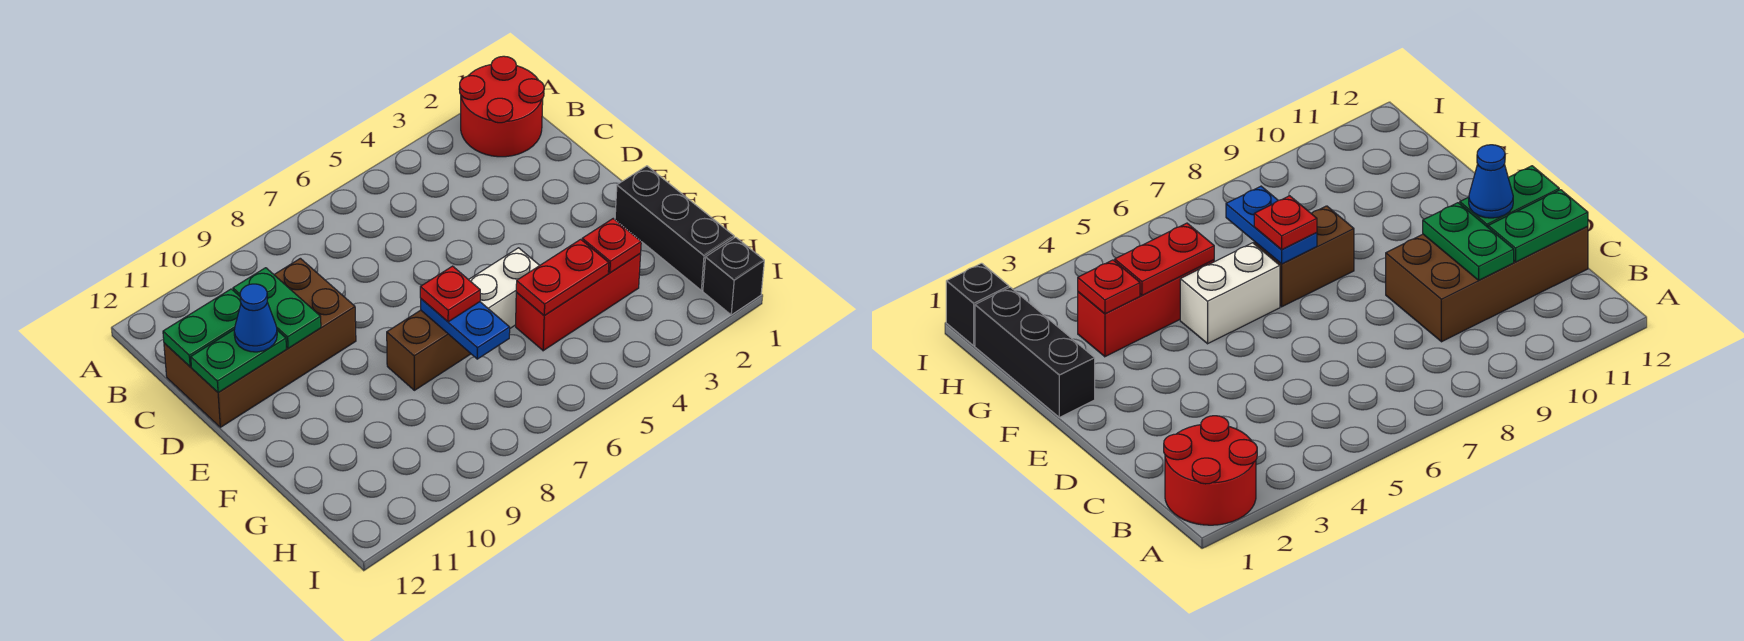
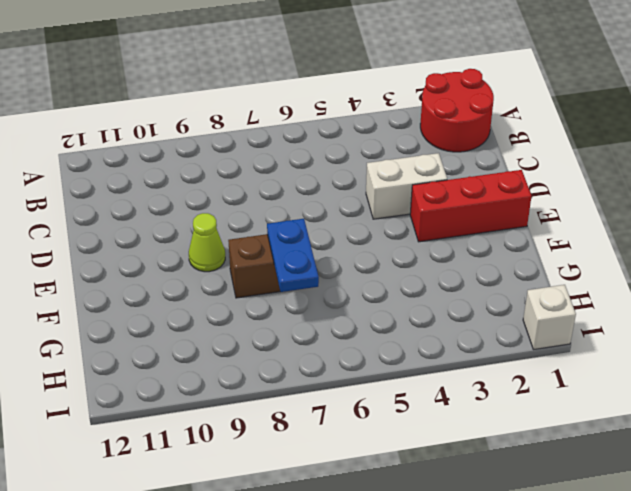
white 1x2 brick [366,153,447,219] -> white 1x2 brick moved to [469,248,540,328]
red 1x3 brick [410,170,532,242] -> red 1x3 brick moved to [516,254,641,351]
lime 1x1 cone [189,213,225,272] -> none
white 1x1 brick [523,285,576,350] -> black 1x1 brick [703,237,764,315]
none -> brown 2x4 brick [164,258,356,427]
none -> black 1x3 brick [615,166,734,290]
none -> green 1x2 plate [233,268,321,348]

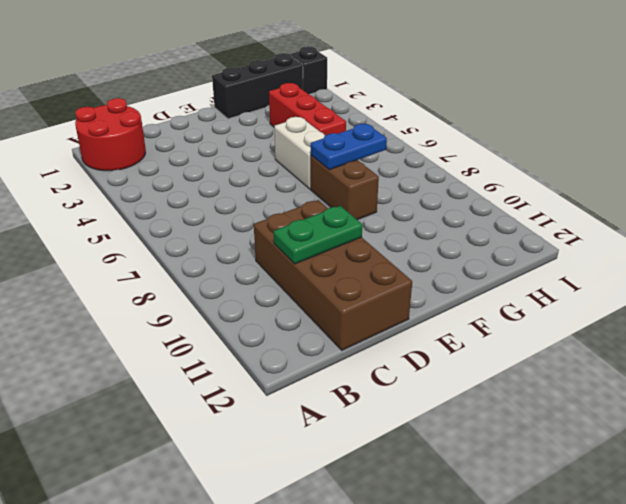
none -> green 1x2 plate [163,289,241,367]
none -> green 1x2 plate [191,330,286,393]
none -> red 1x1 plate [582,219,641,273]

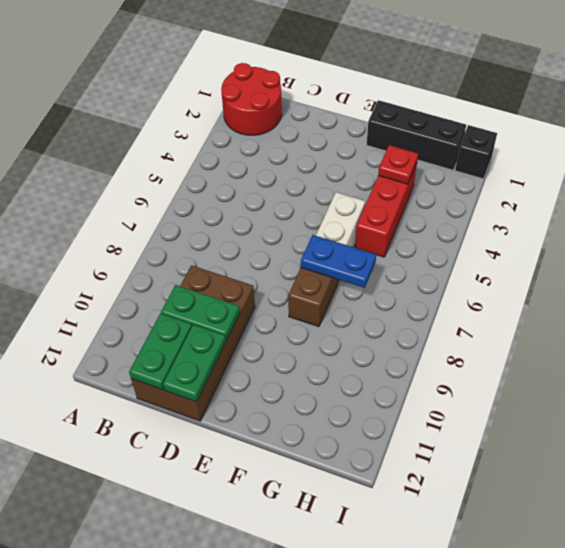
none -> red 1x2 plate [516,239,609,316]
none -> blue 1x1 cone [234,284,277,352]
none -> red 1x1 plate [420,266,480,322]

